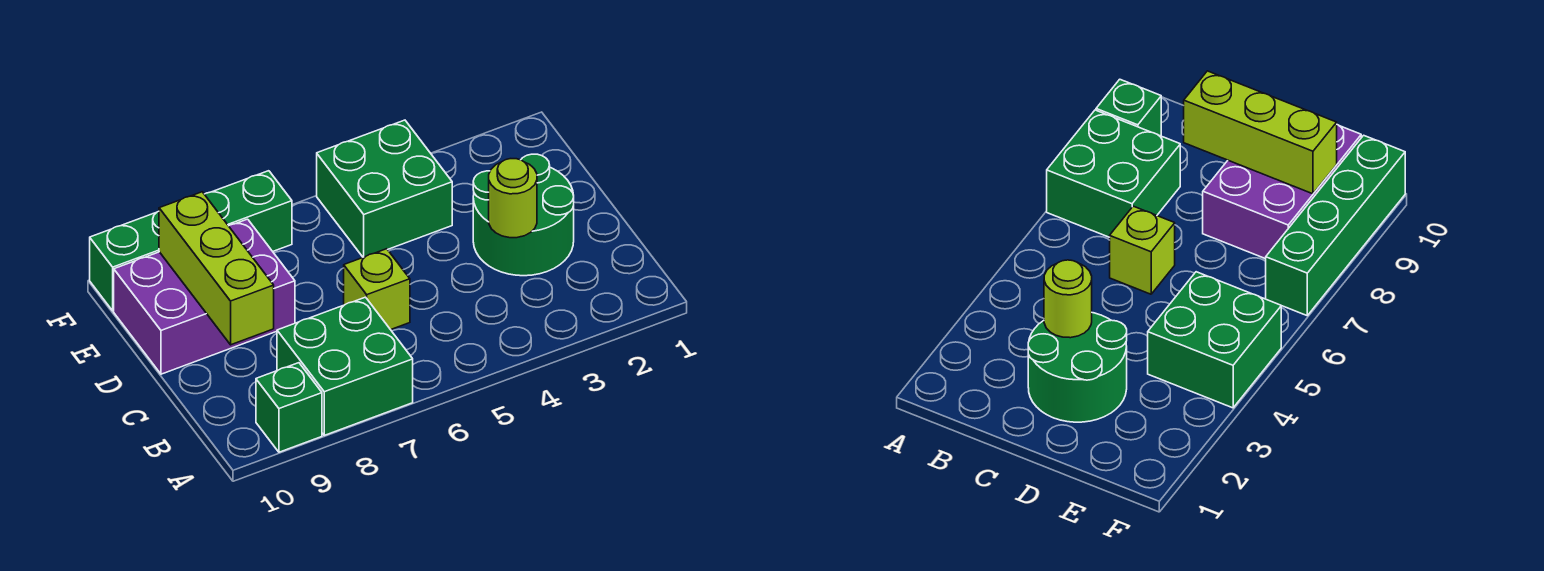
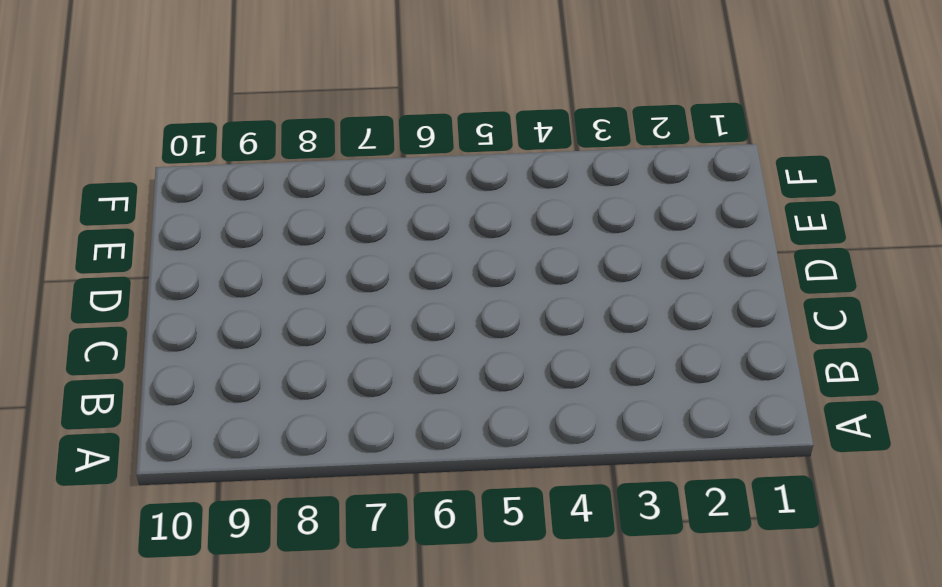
none -> green 2x2 brick [277,297,413,435]
none -> green 1x1 brick [256,363,322,452]

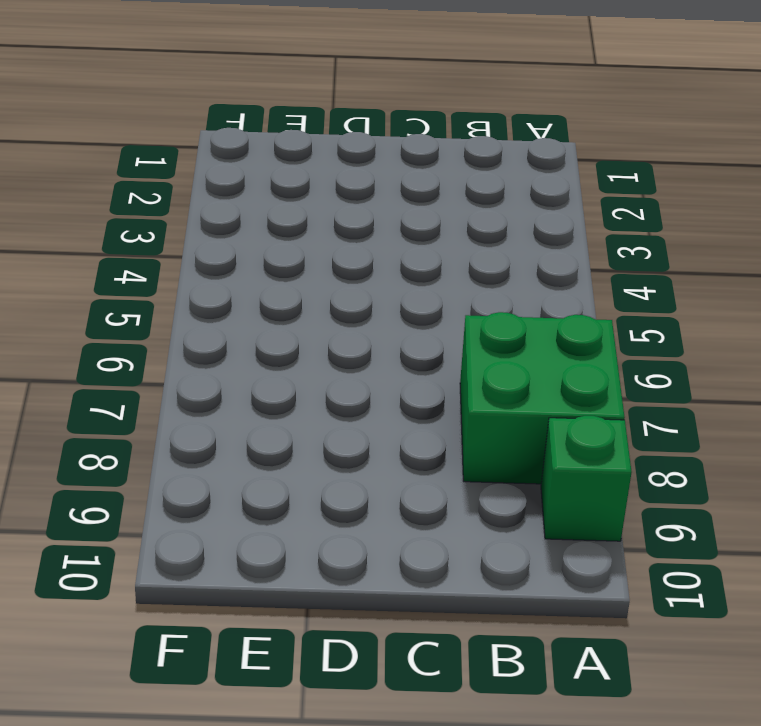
none -> green 2x2 round brick [473,154,574,276]
none -> lime 1x1 brick [344,249,410,330]

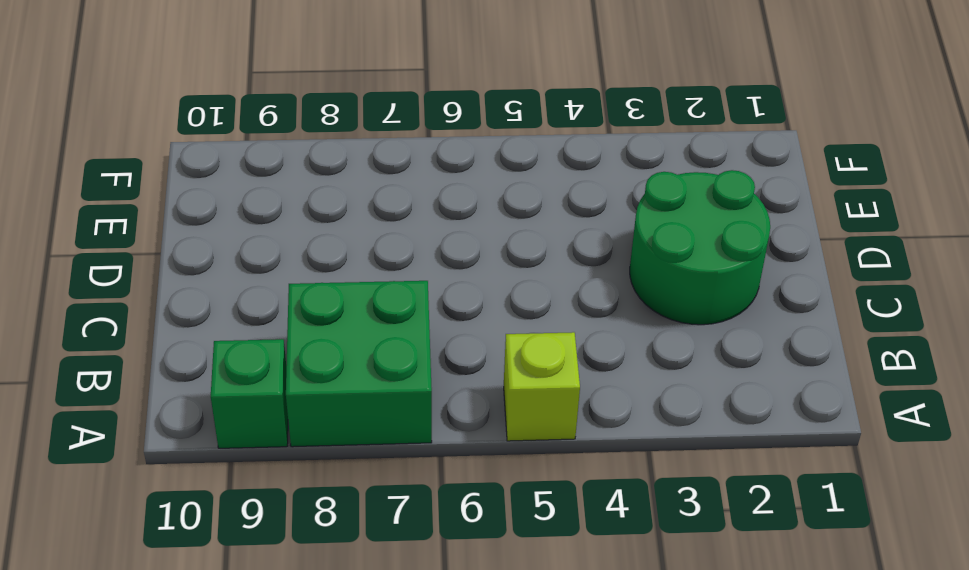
lime 1x1 brick [504,332,580,441] -> lime 1x1 brick moved to [344,249,410,330]
none -> purple 2x3 brick [114,219,295,374]
none -> green 2x2 brick [317,120,452,257]

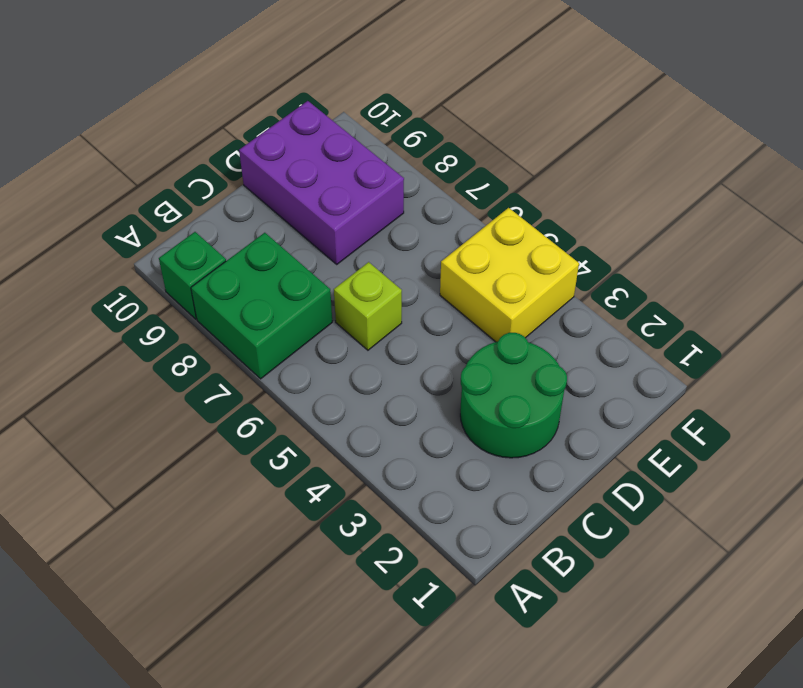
yellow 2x2 brick [440,208,579,342] -> green 2x2 brick [317,120,452,257]
none -> green 1x4 brick [90,171,292,311]
none -> lime 1x1 round brick [489,159,537,238]

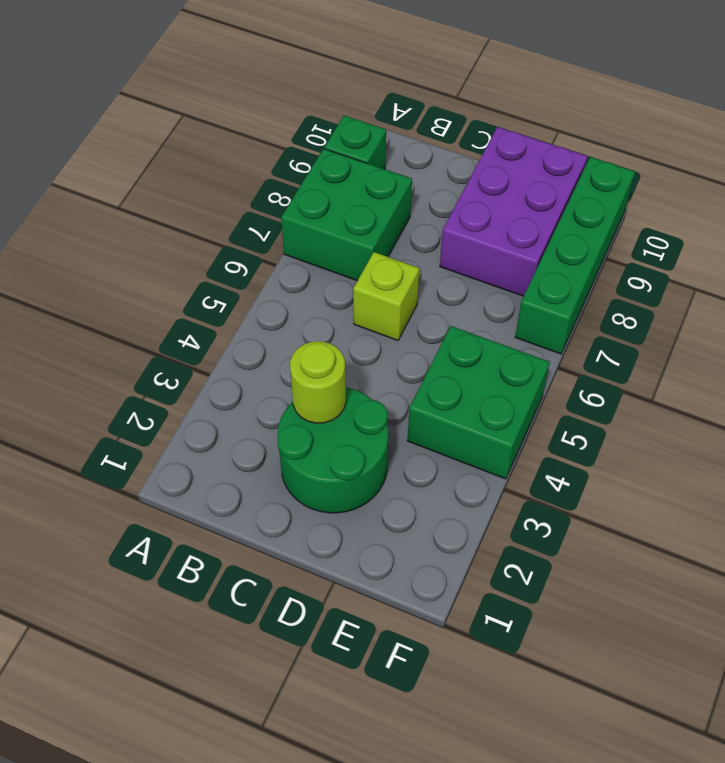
none -> lime 1x3 brick [159,192,274,345]

